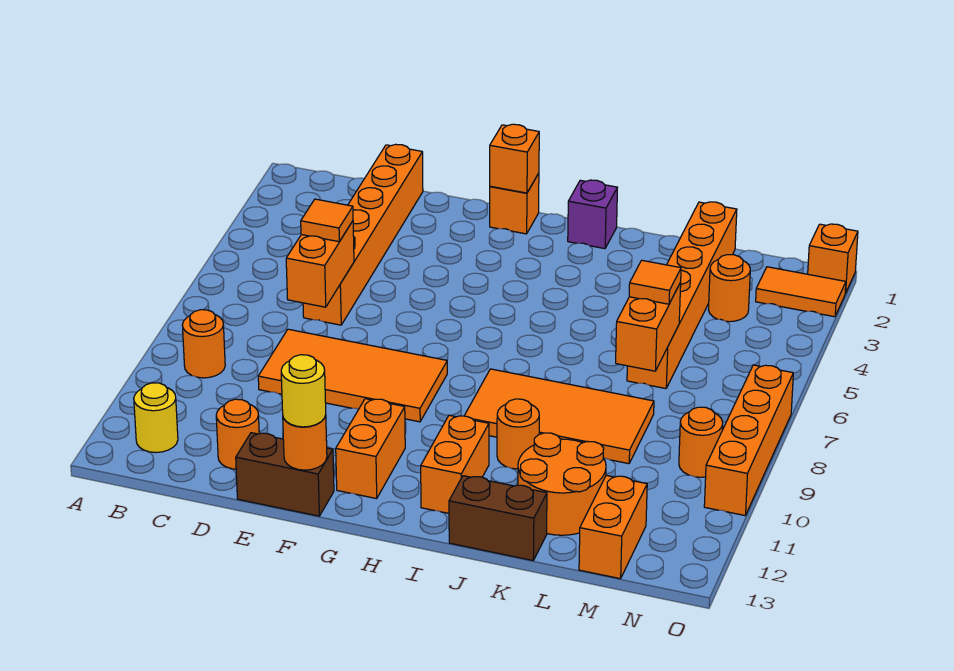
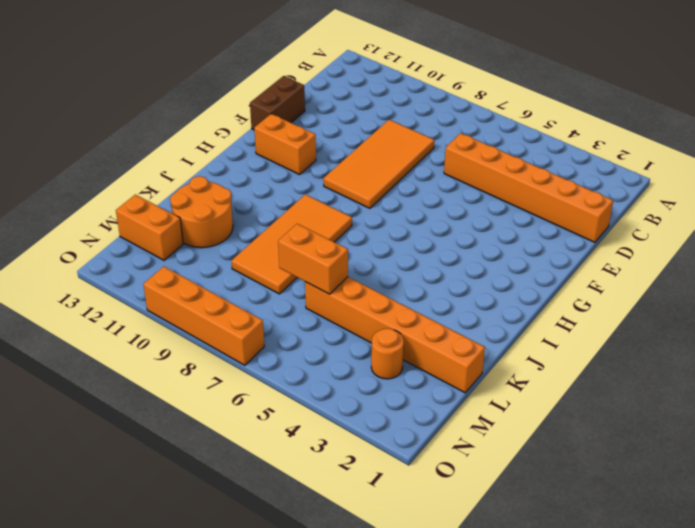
none -> orange 1x1 round brick [182,310,225,378]
none -> yellow 1x1 round brick [134,383,178,453]
none -> orange 1x1 round brick [216,399,259,469]

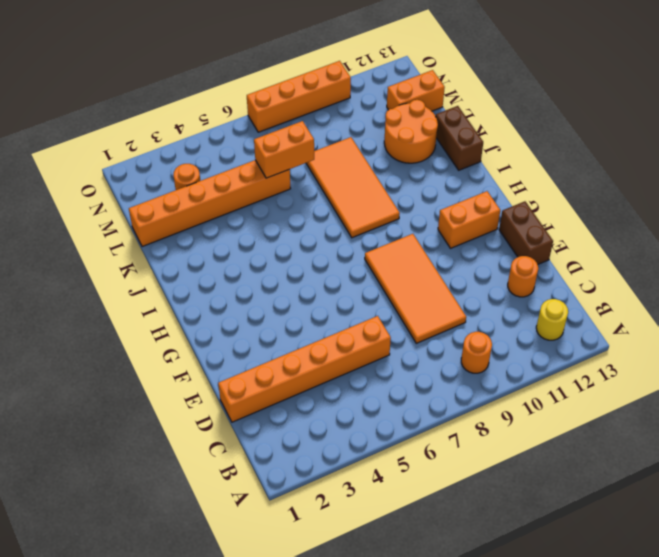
none -> orange 1x1 brick [490,173,539,234]
none -> purple 1x1 brick [568,180,617,249]
none -> orange 1x2 brick [421,415,489,513]

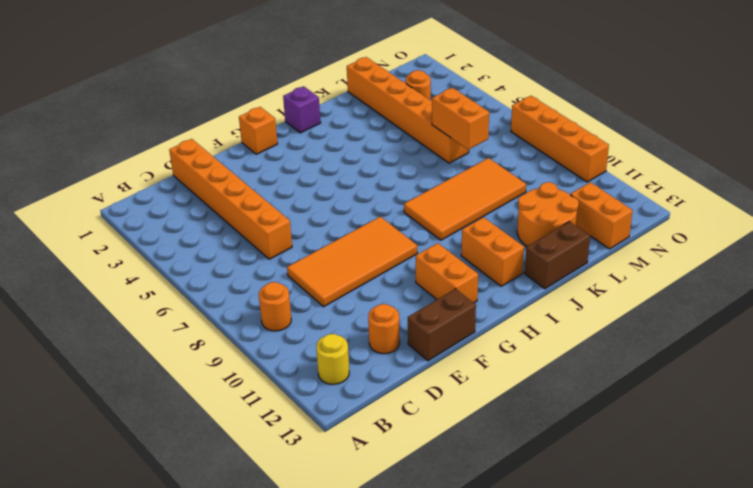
none -> orange 1x1 round brick [497,399,539,469]
none -> orange 1x2 tile [756,267,846,317]
none -> orange 1x1 round brick [679,407,723,477]

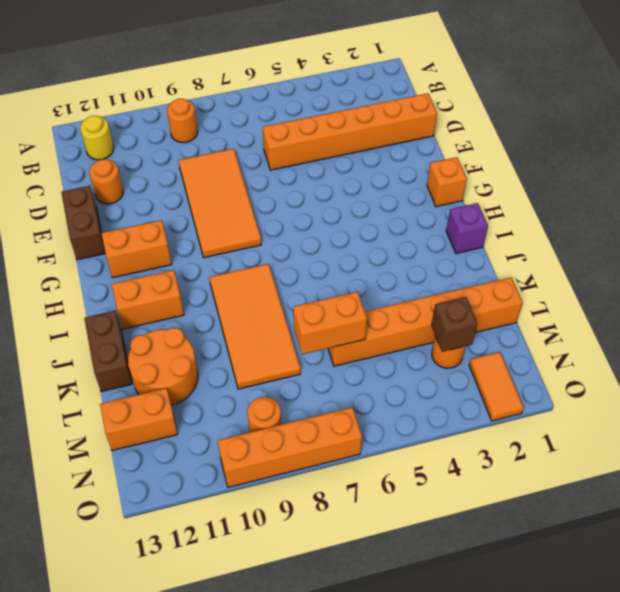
brown 1x1 brick [431,297,477,352] -> none
none -> orange 1x1 round brick [497,399,539,469]
none -> orange 1x1 brick [808,224,858,293]
none -> orange 1x2 brick [286,221,354,307]

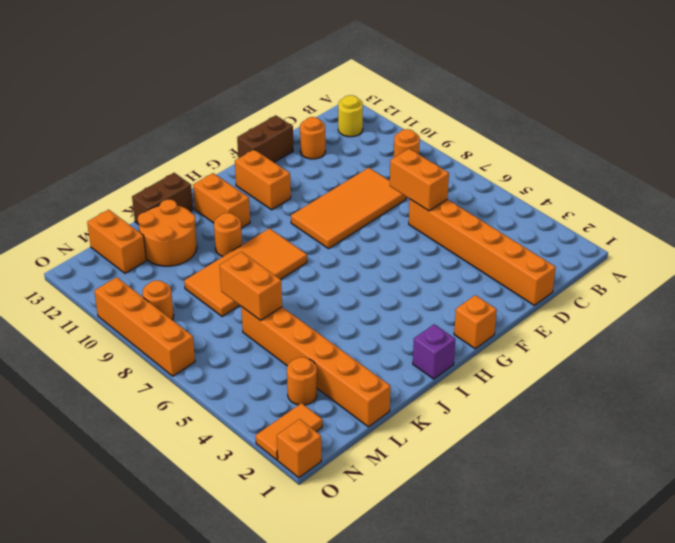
none -> orange 1x1 round brick [283,415,327,470]
none -> orange 1x1 brick [490,124,539,193]
none -> orange 1x1 tile [301,199,353,242]

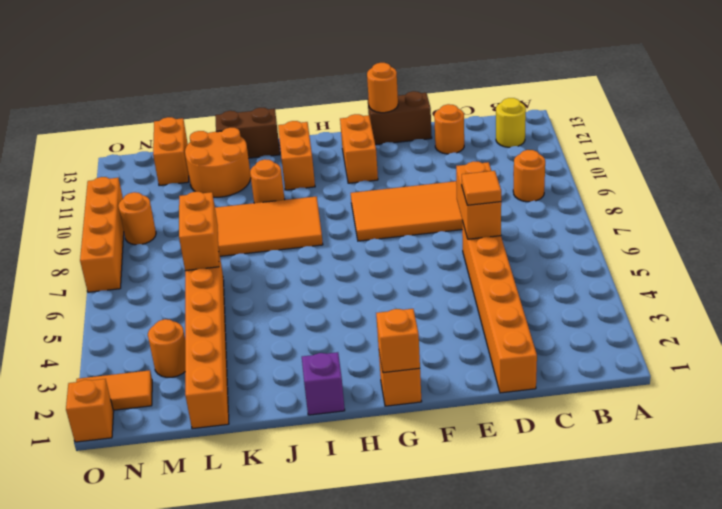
none -> yellow 1x1 round brick [281,355,326,427]
none -> orange 1x1 tile [629,260,681,304]

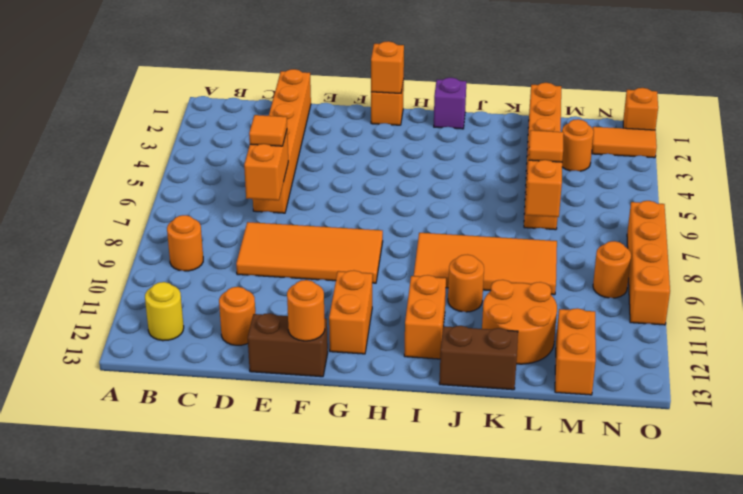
none -> yellow 1x1 round brick [281,355,326,427]

